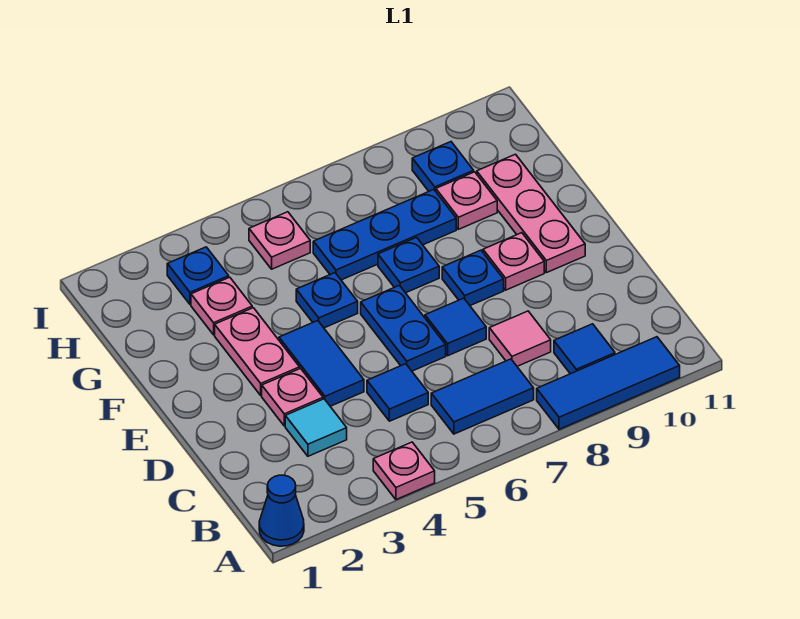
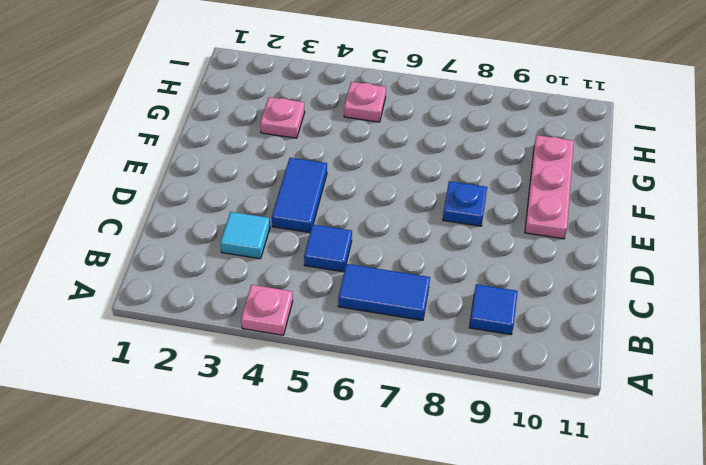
none -> blue 1x1 cone [259,475,304,546]
none -> blue 1x3 tile [537,337,680,429]
none -> pink 1x1 tile [489,311,551,366]

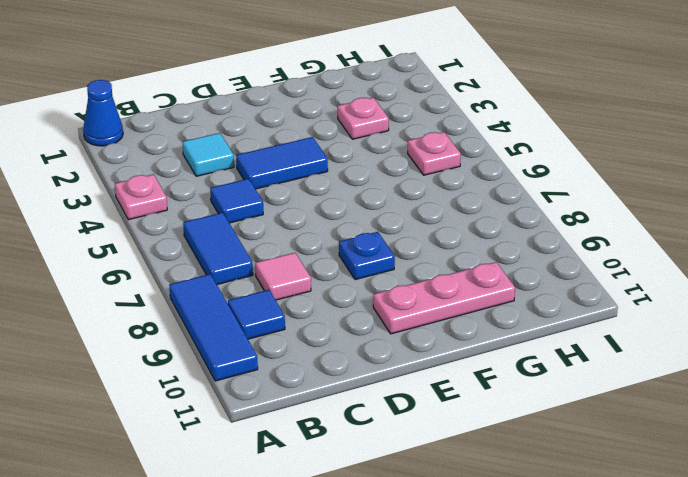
none -> pink 1x1 plate [262,369,323,426]
none -> blue 1x2 plate [361,285,446,371]
none -> blue 1x1 tile [425,298,486,356]

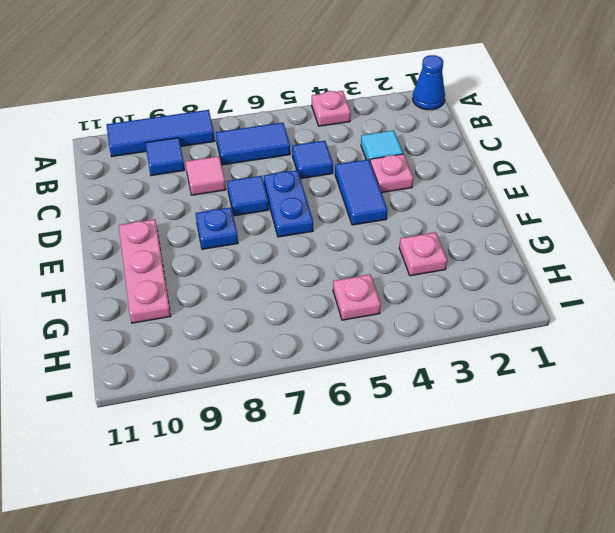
none -> pink 1x2 plate [215,308,300,395]
none -> pink 1x1 plate [483,233,544,290]
none -> blue 1x1 plate [296,273,358,328]

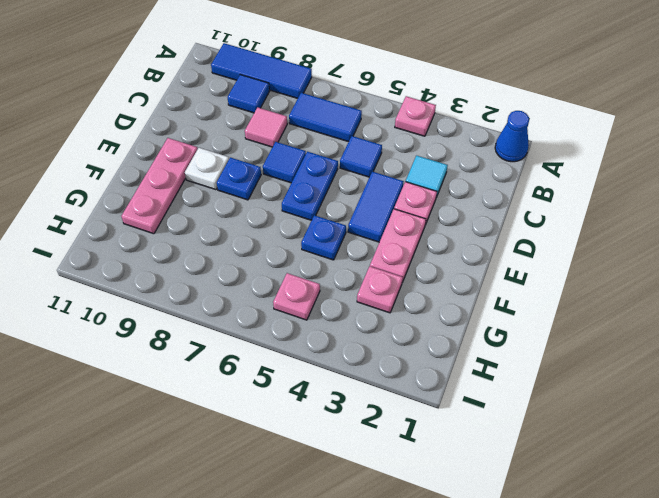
white 1x1 plate [185,148,229,190] -> pink 1x1 plate [483,233,544,290]
none -> blue 1x1 plate [378,237,439,293]
none -> blue 1x3 plate [313,190,456,280]
none -> pink 1x1 plate [436,172,497,229]

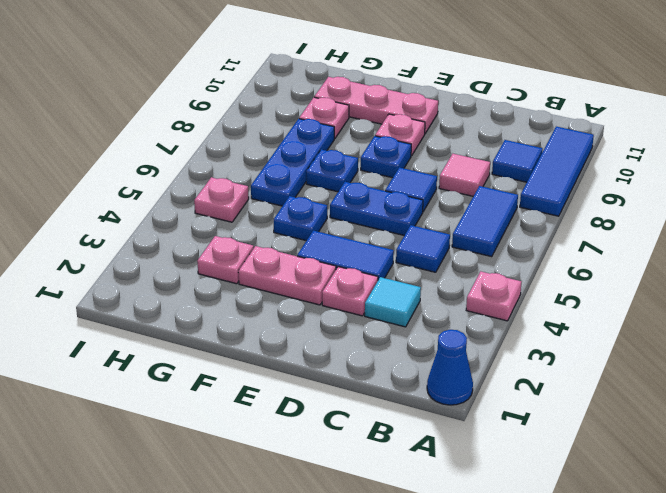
none -> blue 1x1 plate [167,247,229,304]
none -> blue 1x1 plate [412,142,474,191]

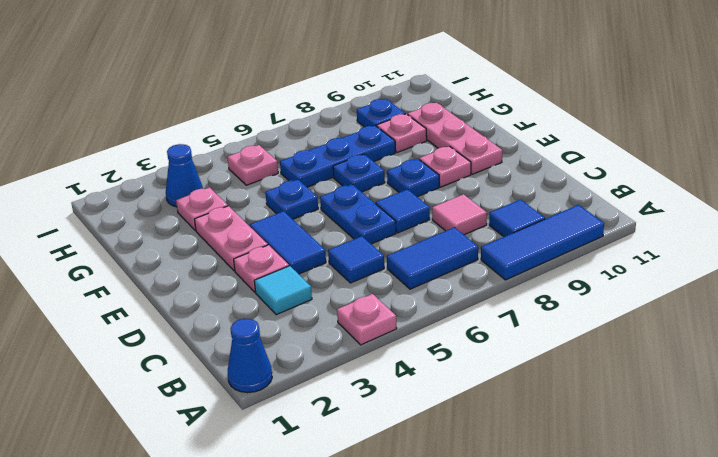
blue 1x1 cone [166,144,203,207] -> blue 1x1 plate [167,247,229,304]

